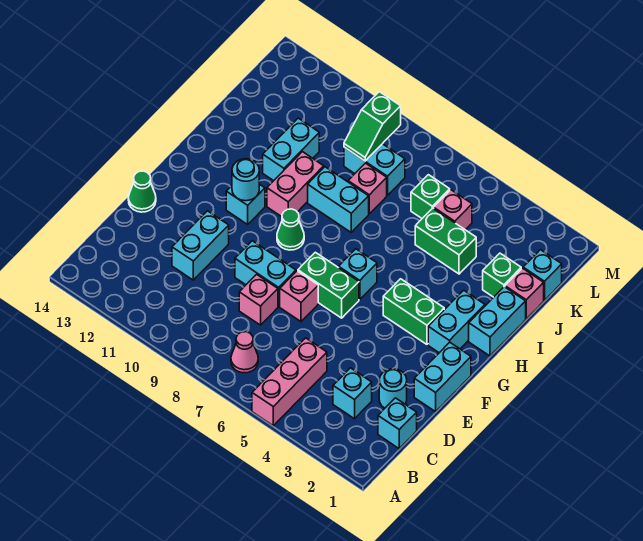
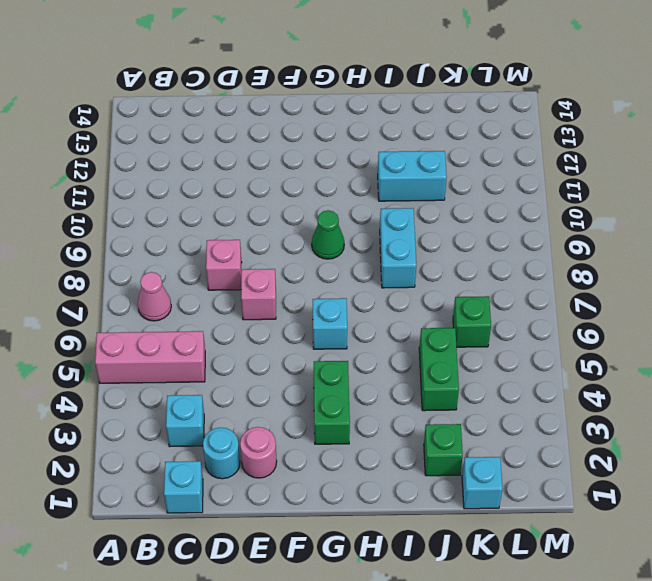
pink 1x1 round brick [240,427,277,478] -> none
none -> cyan 1x2 brick [172,211,229,280]
none -> cyan 1x2 brick [414,342,471,412]
none -> cyan 1x2 brick [235,241,296,307]
none -> green 1x1 cone [128,171,156,212]

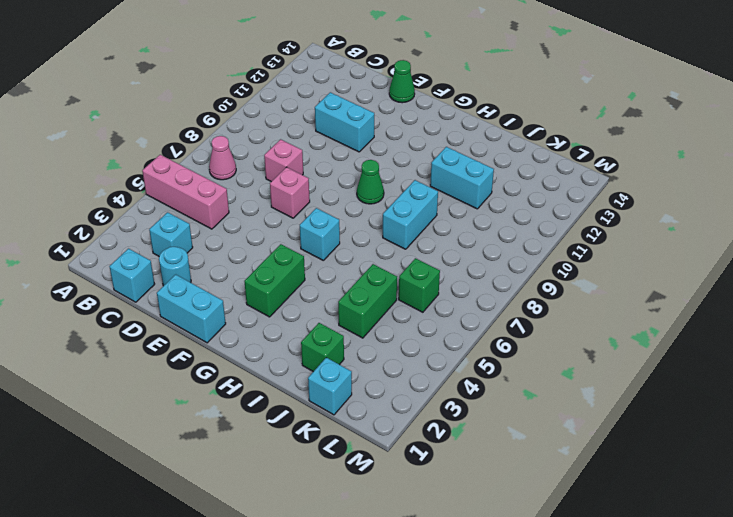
none -> cyan 1x2 brick [235,241,296,307]
none -> green 1x2 brick [298,252,359,318]
none -> cyan 1x2 brick [428,290,485,353]
none -> cyan 1x1 brick [226,184,265,224]

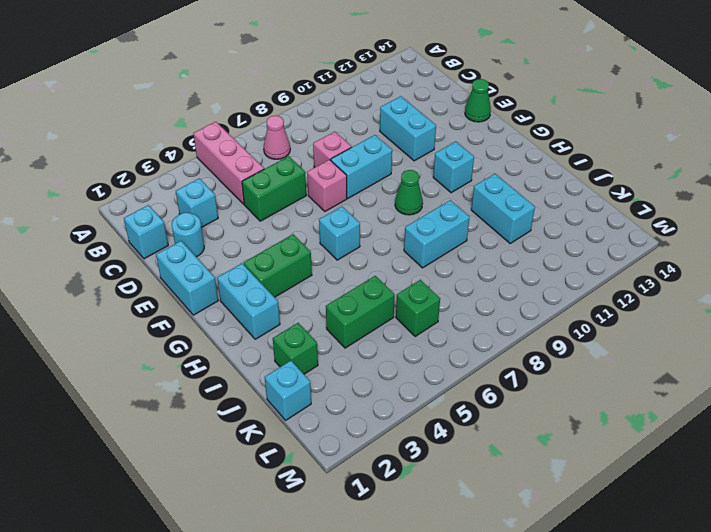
green 1x2 brick [242,156,306,221] -> green 1x2 brick moved to [298,252,359,318]
none -> cyan 1x2 brick [469,287,526,356]
none -> pink 1x2 brick [267,152,324,217]
none -> pink 1x1 brick [505,268,544,319]
none -> pink 1x1 brick [348,163,387,214]

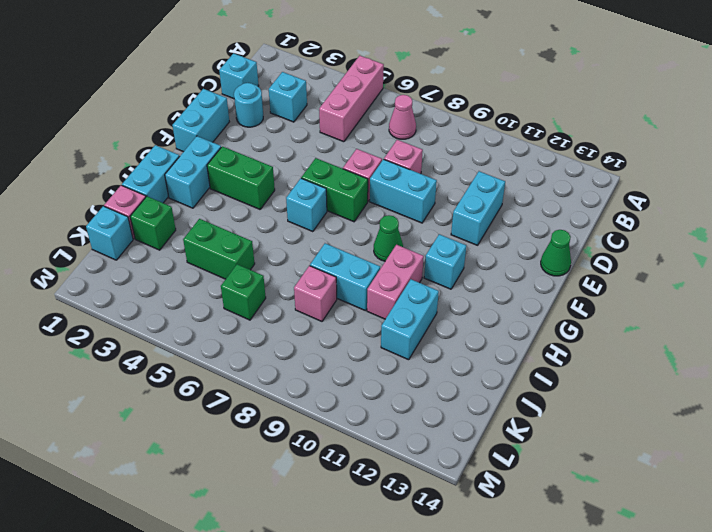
none -> pink 1x1 brick [434,190,472,230]
none -> cyan 1x2 brick [344,144,405,195]
none -> cyan 1x1 round brick [232,159,259,201]
none -> green 1x2 slope [344,92,401,161]

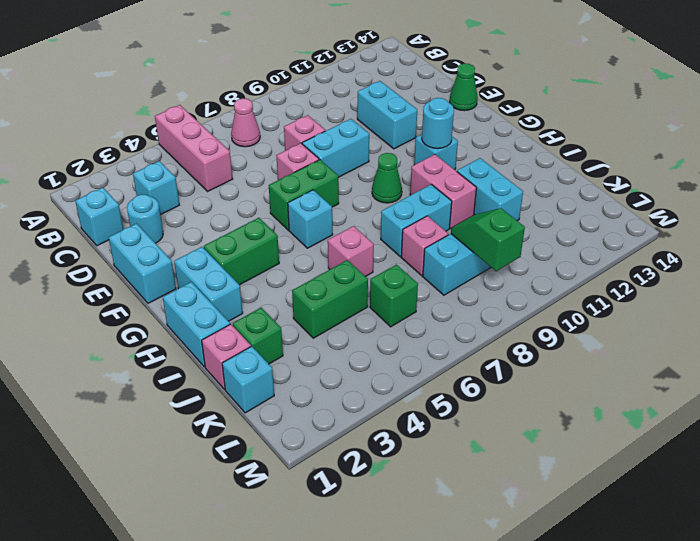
pink 1x1 brick [328,226,374,277] -> pink 1x1 brick moved to [434,190,472,230]

